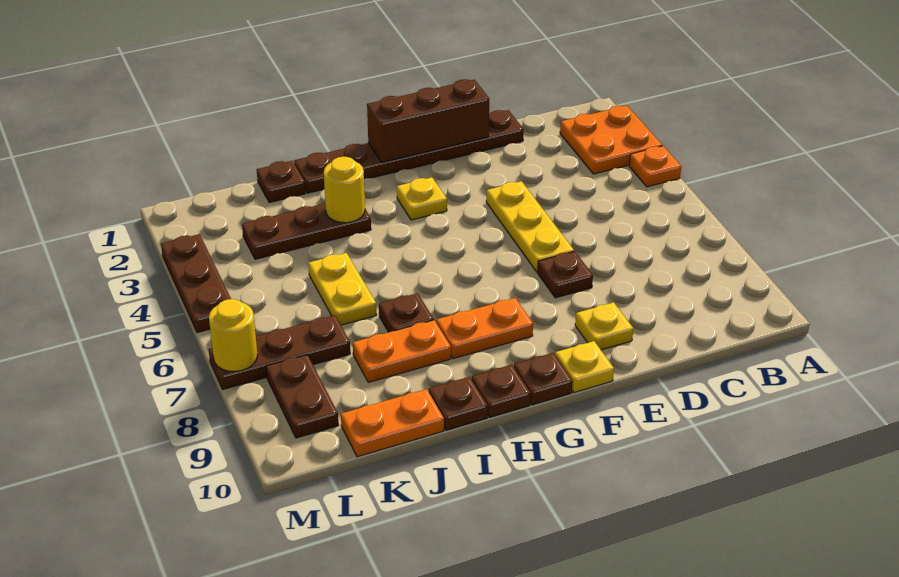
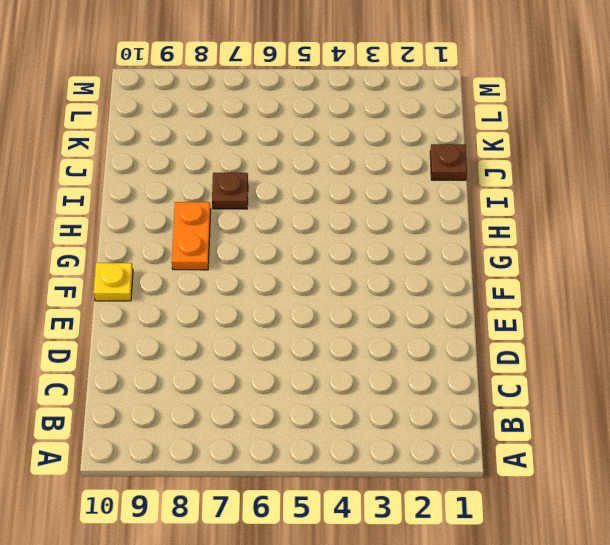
none -> orange 2x2 plate [560,106,662,174]
none -> orange 1x1 plate [629,146,681,187]
none -> brown 1x6 plate [294,110,524,193]

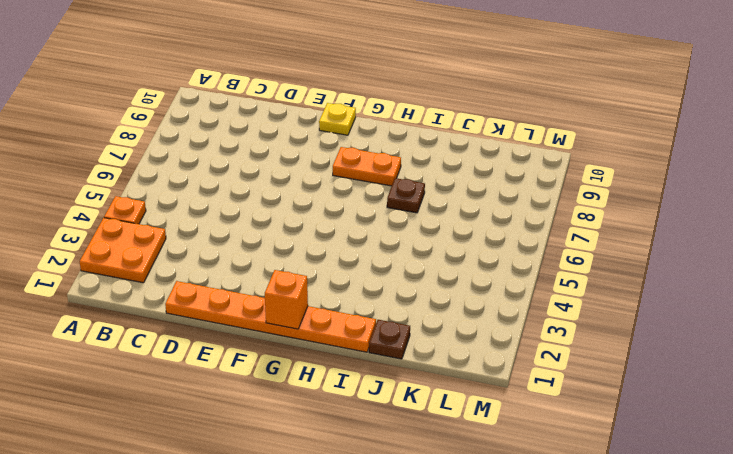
orange 1x6 plate [165,281,376,352] -> brown 1x6 plate [294,110,524,193]
orange 1x1 brick [265,270,308,329] -> brown 1x3 brick [367,79,489,162]
none -> yellow 1x3 plate [486,181,574,272]
none -> brown 1x1 plate [538,251,593,298]
none -> yellow 1x1 plate [575,302,633,350]

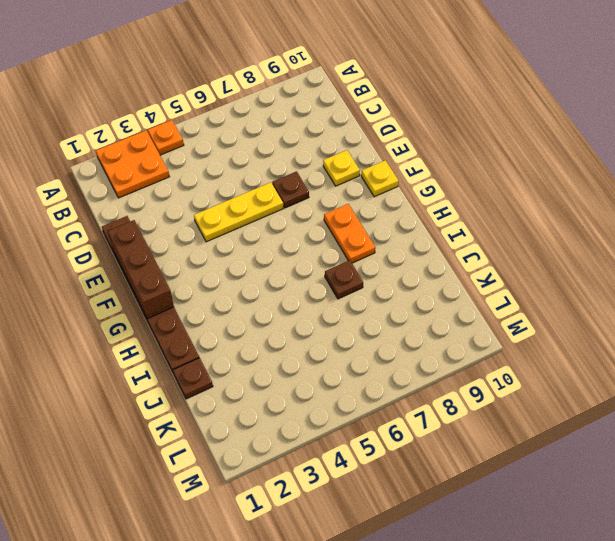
none -> yellow 1x1 plate [397,177,447,220]
none -> brown 1x1 plate [514,353,573,405]
none -> brown 1x1 plate [472,365,530,418]

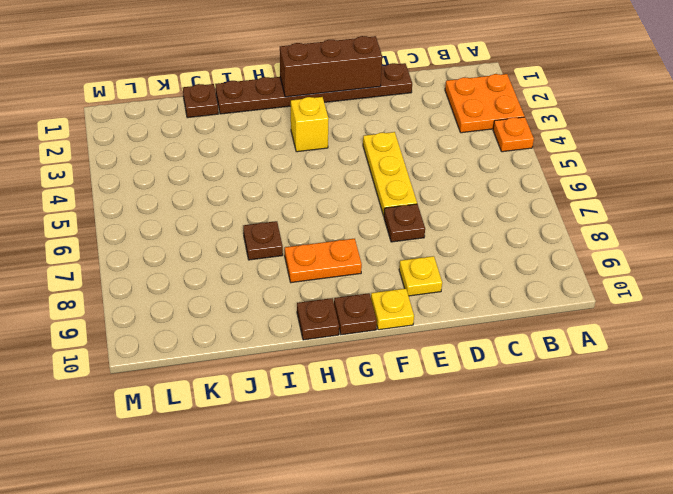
yellow 1x1 brick [291,97,329,152] -> yellow 1x1 plate [397,177,447,220]
none -> brown 1x3 plate [242,204,371,259]
none -> orange 1x2 plate [353,320,451,382]
none -> brown 1x1 plate [429,377,488,430]

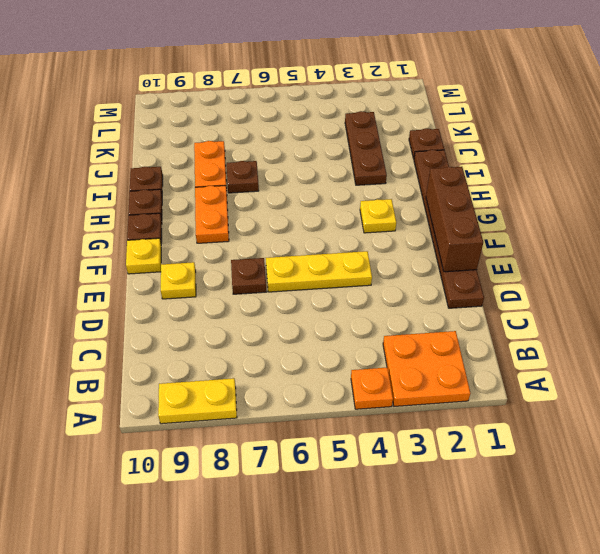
yellow 1x2 plate [158,378,237,424] -> yellow 1x2 plate moved to [308,253,376,325]
none -> orange 1x2 plate [341,389,444,457]
none -> brown 1x3 plate [209,315,350,389]
none -> brown 1x2 plate [266,355,339,438]

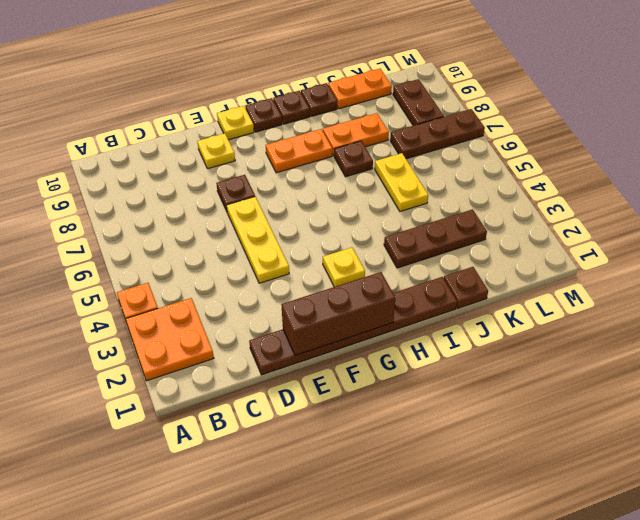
none -> brown 1x3 plate [161,234,231,333]
none -> yellow 1x1 round brick [324,157,365,223]
none -> yellow 1x1 round brick [209,299,258,371]

